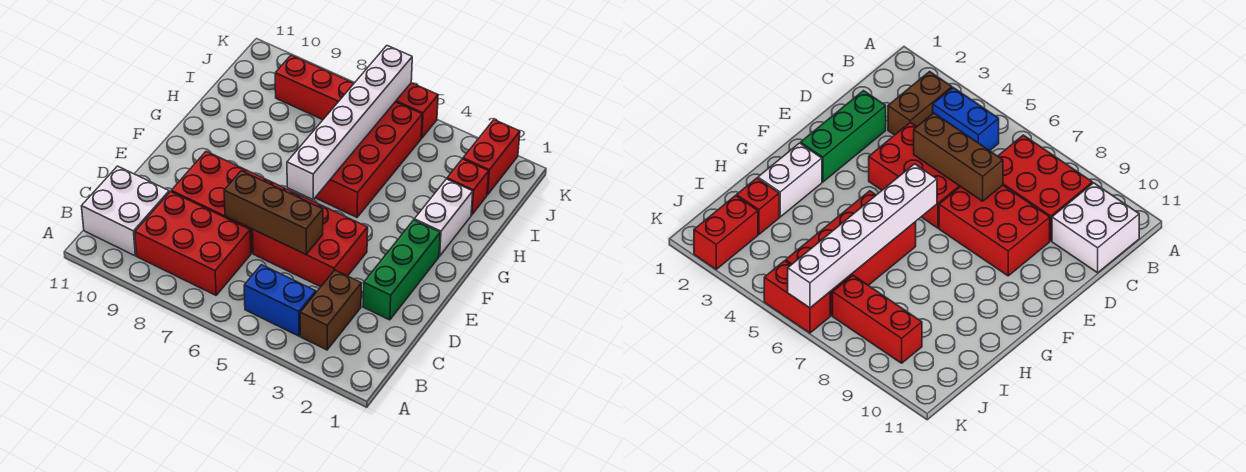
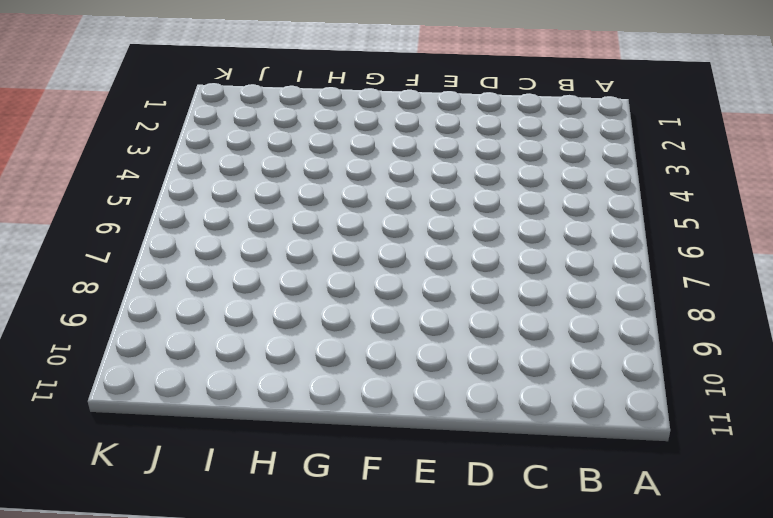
none -> brown 1x2 brick [300,270,361,350]
none -> blue 1x2 brick [244,265,316,336]
none -> red 2x3 brick [135,192,251,295]

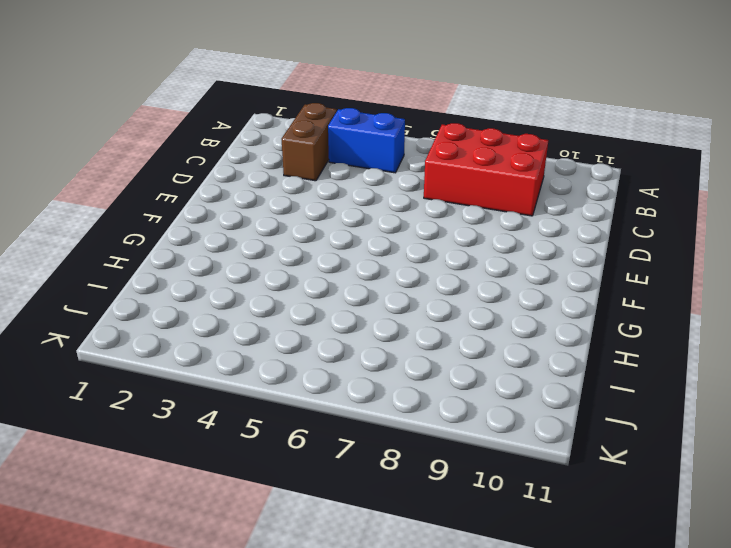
none -> white 2x2 brick [82,166,169,256]
none -> green 1x3 brick [363,220,440,320]
none -> red 2x3 brick [252,189,368,287]

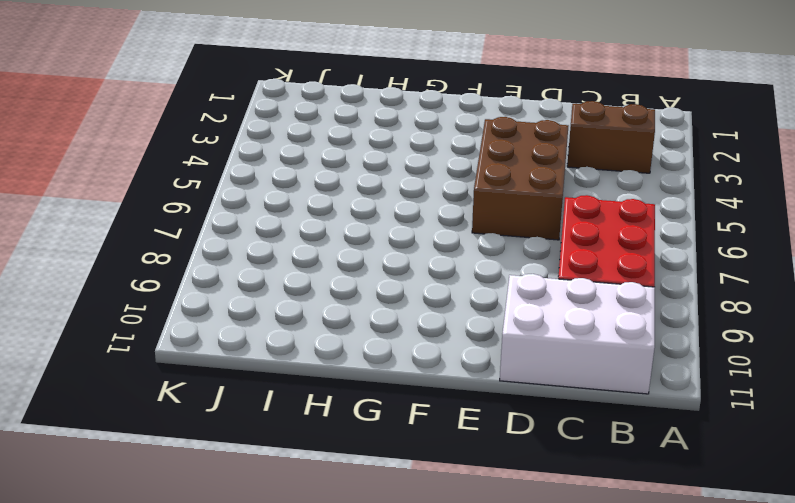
white 2x3 brick [500,274,655,394] -> white 2x2 brick [82,166,169,256]
brown 2x3 brick [472,117,568,240] -> red 2x3 brick [252,189,368,287]
none -> blue 1x2 brick [244,265,316,336]
none -> green 1x3 brick [363,220,440,320]
none -> red 2x3 brick [171,151,285,253]

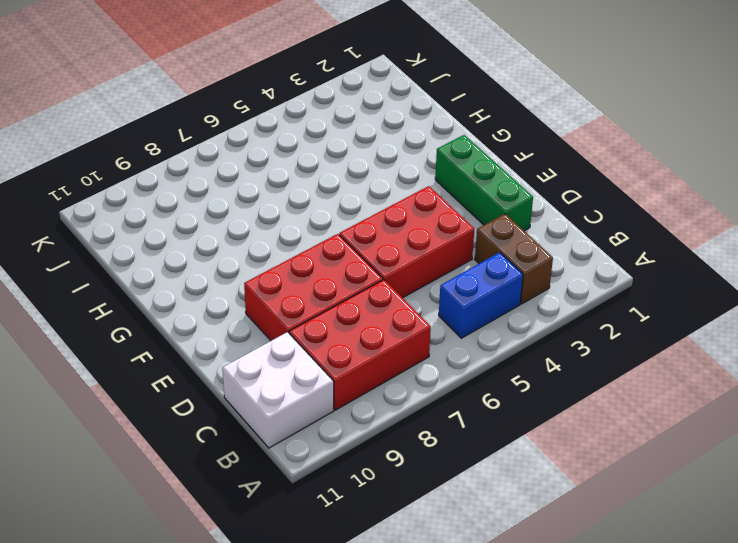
none -> white 1x2 brick [414,179,473,256]
none -> red 2x4 brick [315,102,422,217]
none -> red 1x1 brick [447,159,489,215]

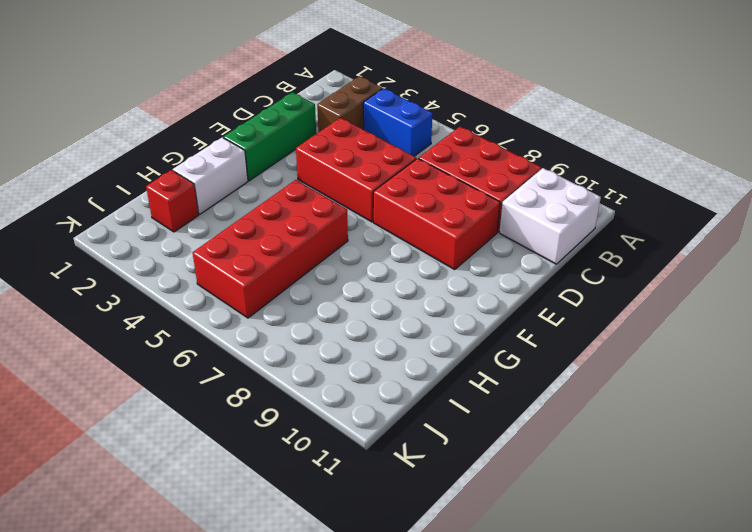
none -> red 1x2 brick [463,120,520,195]
none -> red 1x3 brick [275,55,354,120]
none -> red 1x2 brick [395,83,438,138]

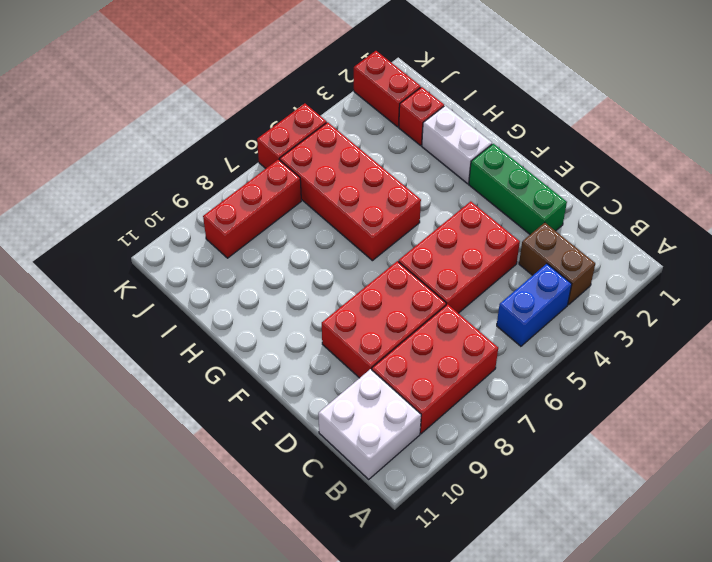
none -> brown 1x3 brick [224,171,323,254]
none -> white 1x6 brick [287,46,412,200]

